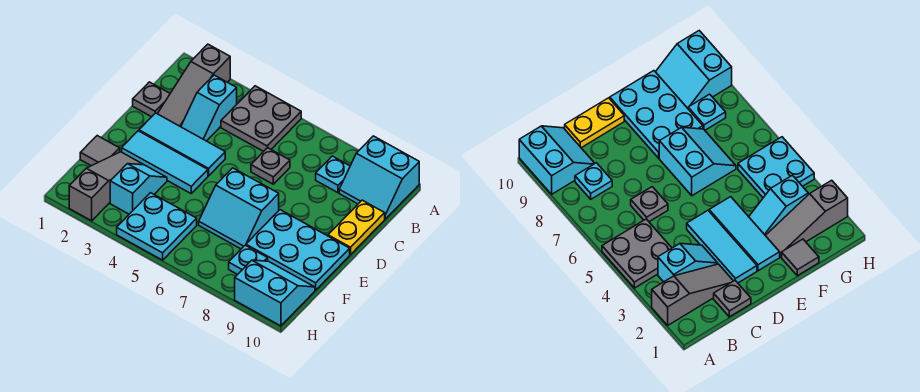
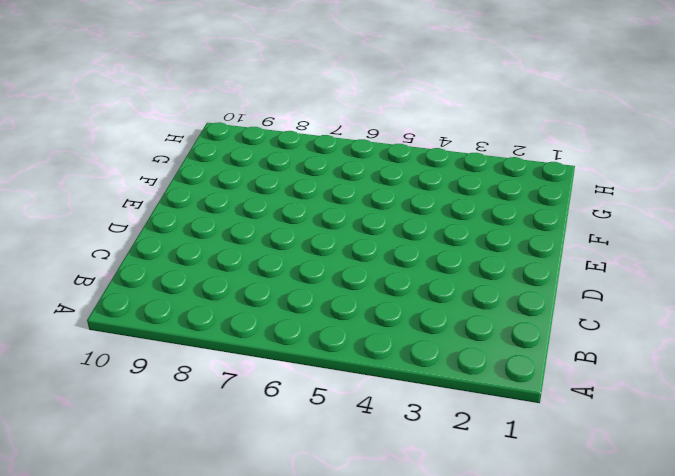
none -> grey 1x3 slope [158,44,230,127]
none -> grey 2x2 plate [221,86,301,152]
none -> cyan 2x2 slope [339,136,419,219]

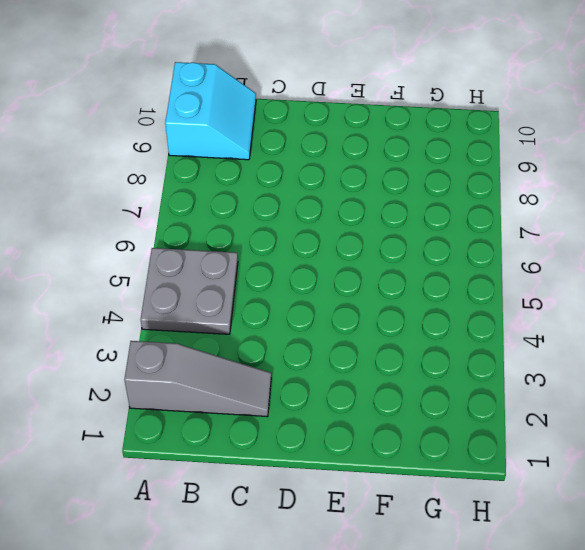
none -> cyan 1x2 slope [181,75,237,141]
none -> cyan 1x1 plate [316,156,350,193]
none -> grey 1x1 plate [133,82,170,117]

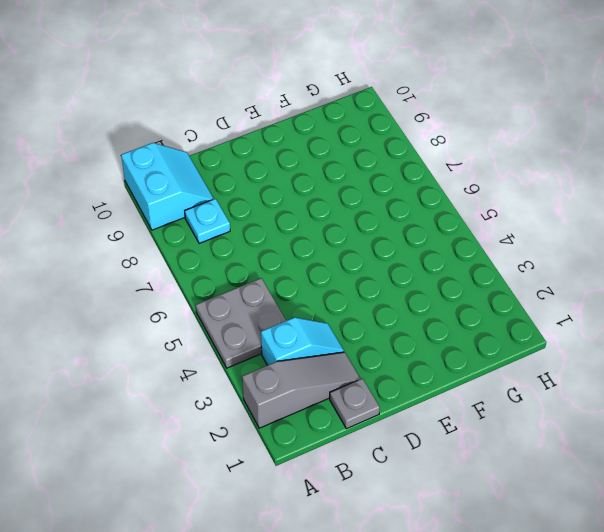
none -> grey 1x1 plate [251,148,290,184]
none -> yellow 1x2 plate [328,200,385,255]
none -> cyan 1x3 tile [139,113,225,176]

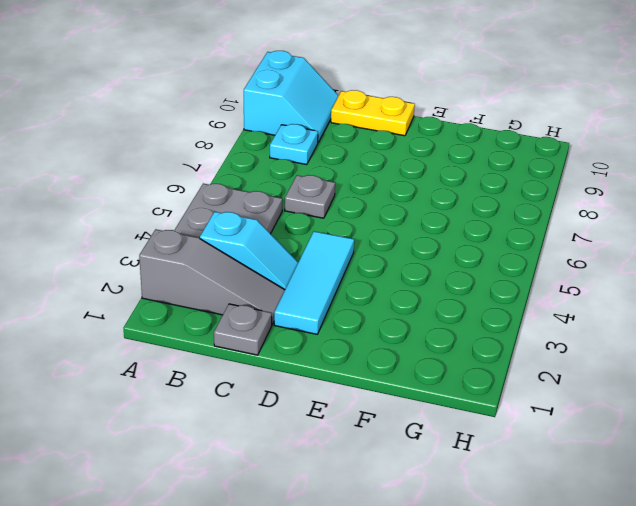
none -> cyan 1x3 tile [122,131,208,193]
none -> cyan 2x2 slope [199,168,279,249]
none -> cyan 2x3 plate [246,210,350,290]

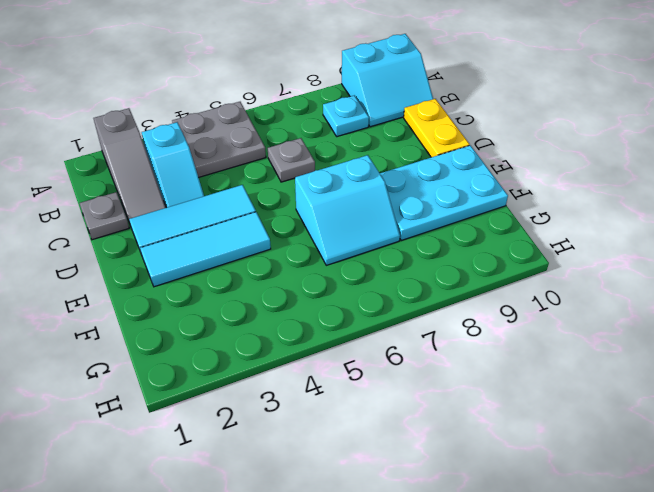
none -> grey 1x1 tile [80,136,120,166]
none -> grey 1x3 slope [69,152,143,221]
none -> cyan 1x2 slope [110,164,167,214]

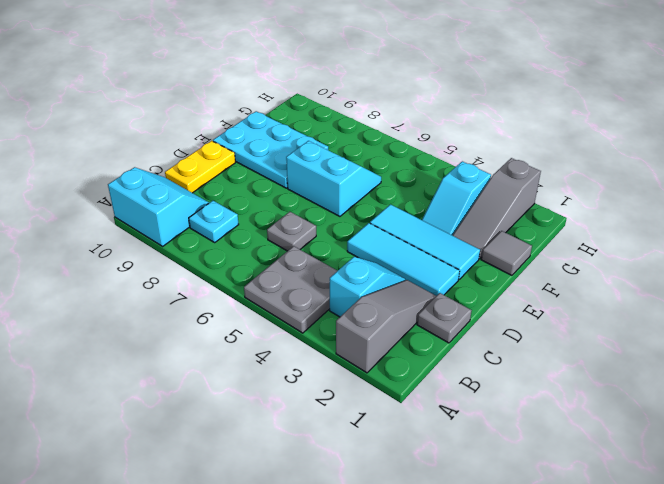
none -> cyan 2x2 plate [117,193,197,260]
none -> cyan 1x1 plate [229,245,268,275]
none -> cyan 2x2 slope [235,260,315,326]

